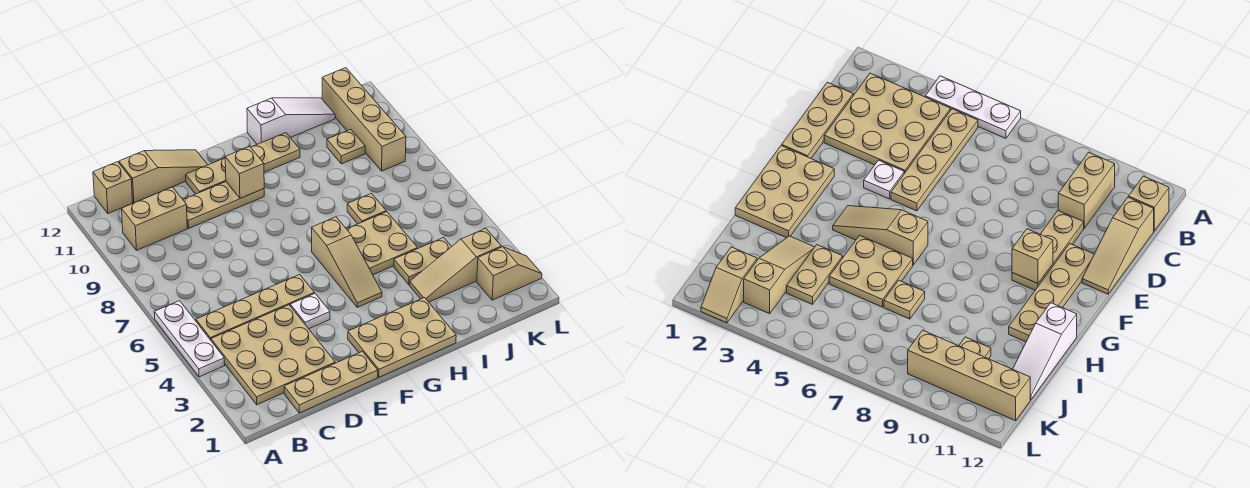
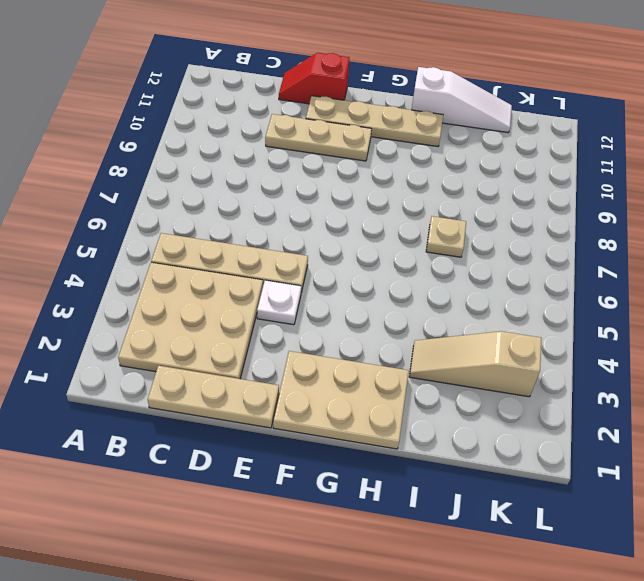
red 1x2 slope [279,53,350,104] -> tan 1x3 slope [119,150,208,203]
none -> white 1x3 plate [154,301,225,377]
none -> tan 1x2 brick [122,187,187,250]
none -> tan 1x1 brick [93,162,133,214]

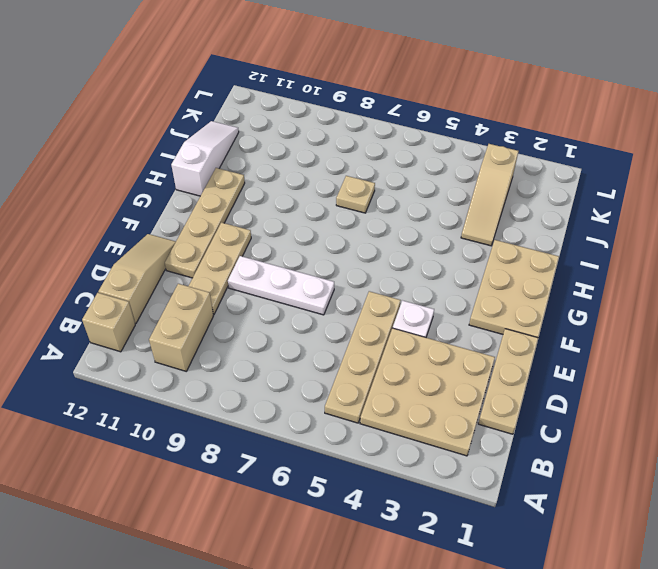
white 1x3 plate [228,256,334,315] -> white 1x3 plate moved to [154,301,225,377]
none -> tan 1x3 slope [312,217,382,307]
none -> tan 2x2 plate [347,212,418,275]
none -> tan 1x2 plate [394,238,452,285]

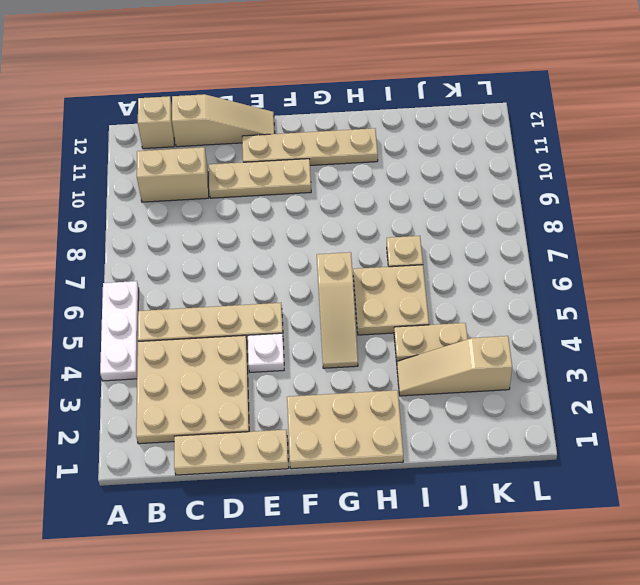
none -> white 1x3 slope [247,98,335,144]
none -> tan 1x1 plate [327,129,365,164]
none -> tan 1x2 slope [477,247,542,300]

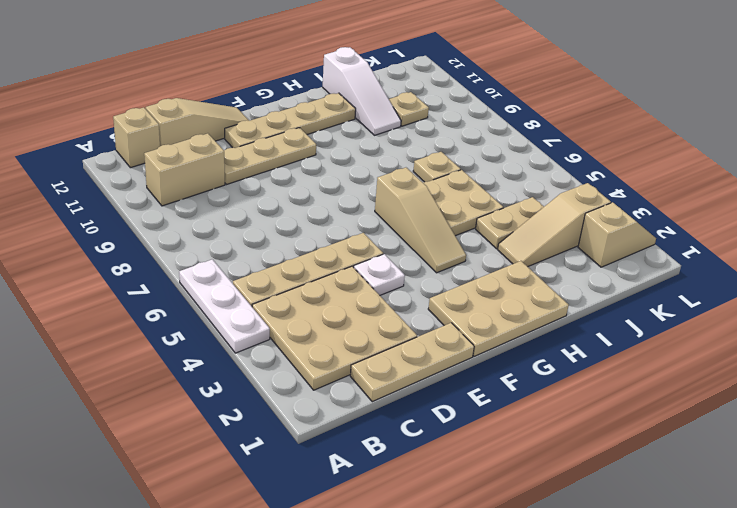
white 1x3 slope [323,47,401,135] -> white 1x3 slope turned to [247,98,335,144]
none -> tan 1x4 brick [322,68,406,171]
none -> tan 1x1 brick [225,146,264,198]

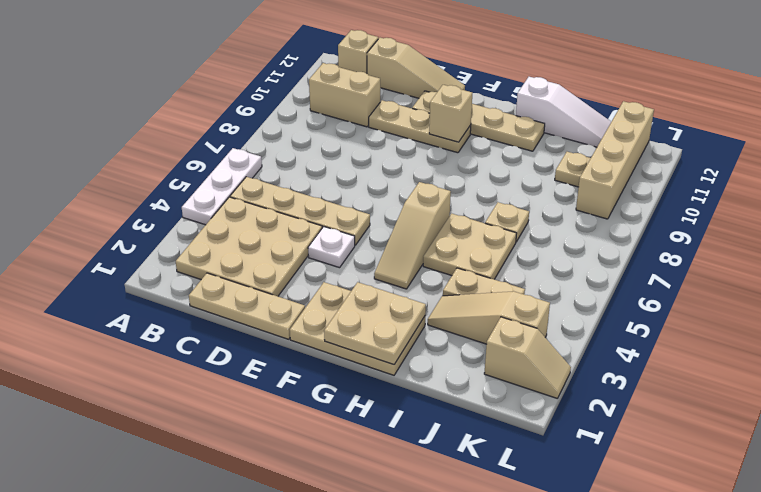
tan 2x2 plate [324,282,426,365] -> none

